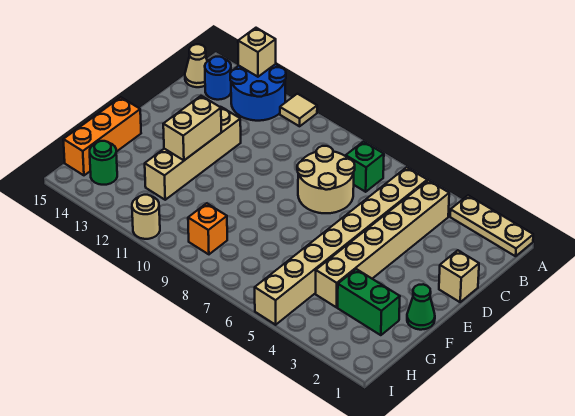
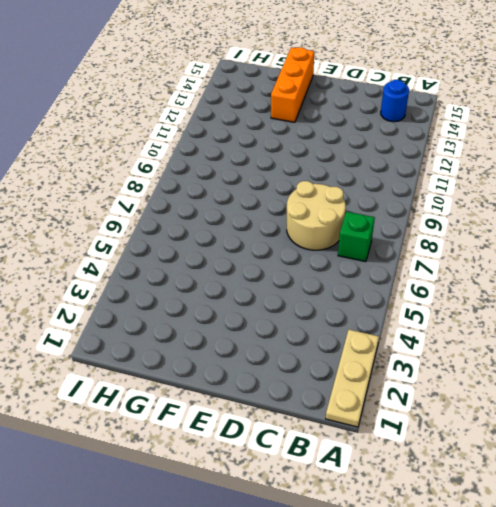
orange 1x3 brick [271,47,314,122] -> orange 1x3 brick turned to [63,97,141,175]
none -> tan 1x1 tile [280,94,317,126]
none -> blue 2x2 round brick [230,64,286,121]
none -> tan 1x6 brick [316,180,449,307]

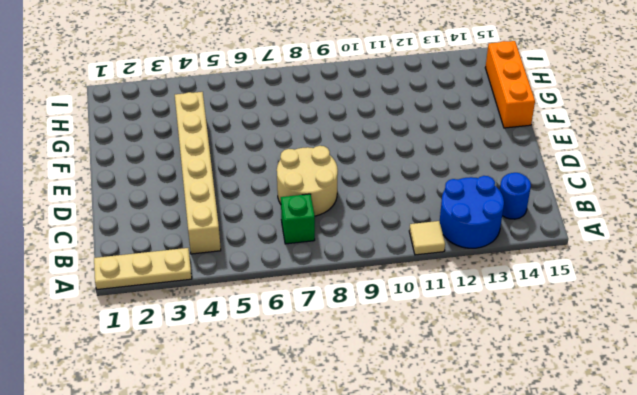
none -> tan 1x8 brick [255,167,427,325]
none -> tan 1x1 cone [185,44,207,87]
none -> tan 1x1 brick [439,250,479,302]

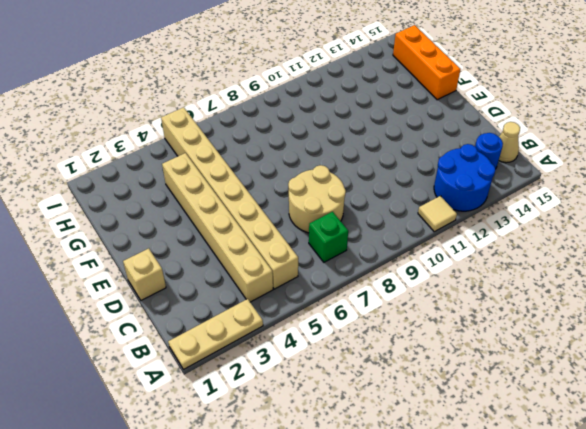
none -> tan 1x4 brick [145,107,241,200]
none -> green 1x1 cone [407,284,435,330]
none -> green 1x2 brick [338,269,400,335]

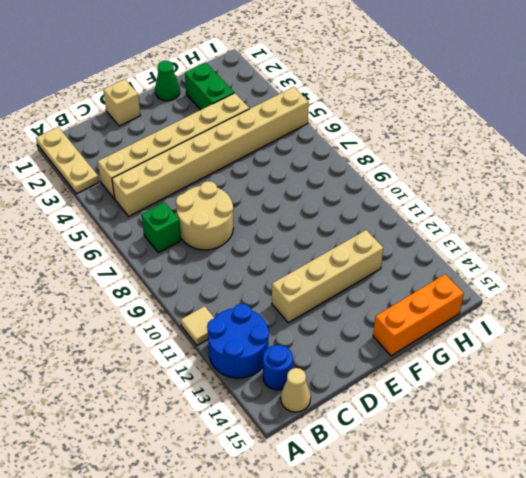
none -> orange 1x1 brick [188,203,227,254]
none -> green 1x1 round brick [90,141,117,185]
none -> tan 1x1 round brick [132,195,160,239]

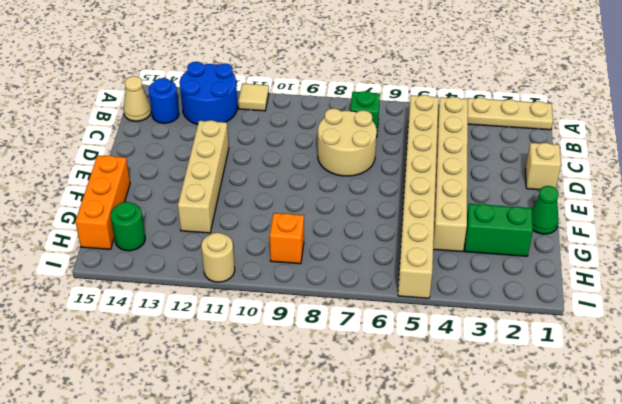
none -> tan 1x1 brick [238,28,276,77]
none -> tan 1x2 brick [163,96,221,160]

